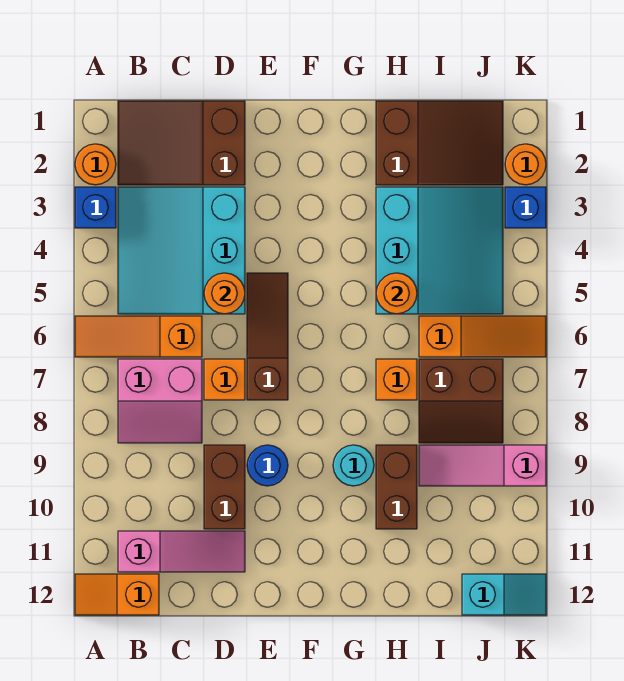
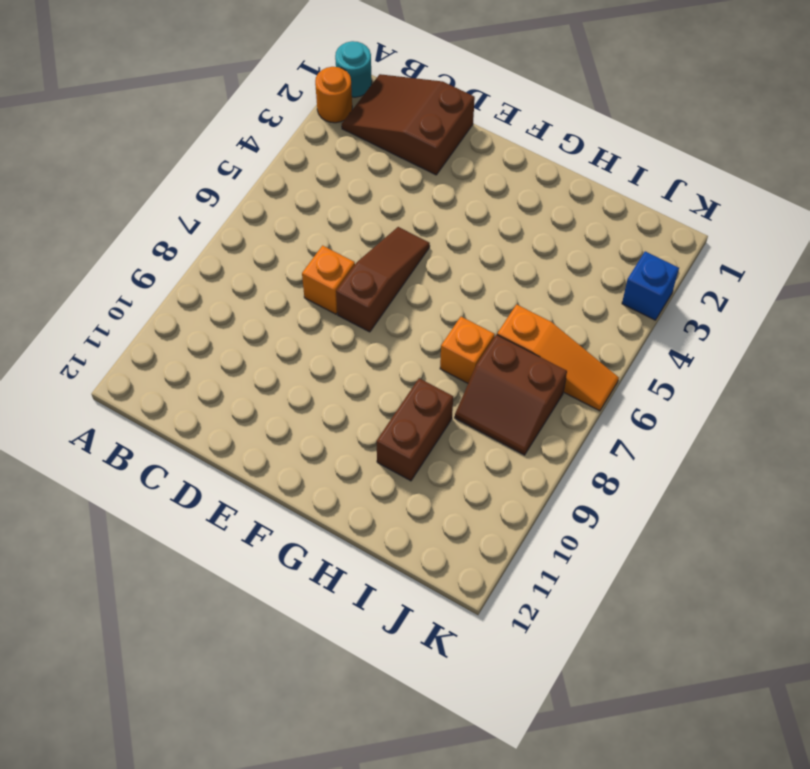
cyan 1x1 round brick [335,41,372,97] -> cyan 1x1 round brick moved to [333,445,374,486]
none -> blue 1x1 brick [75,187,116,228]
none -> orange 1x3 slope [75,316,202,357]
none -> orange 1x2 slope [75,574,159,615]

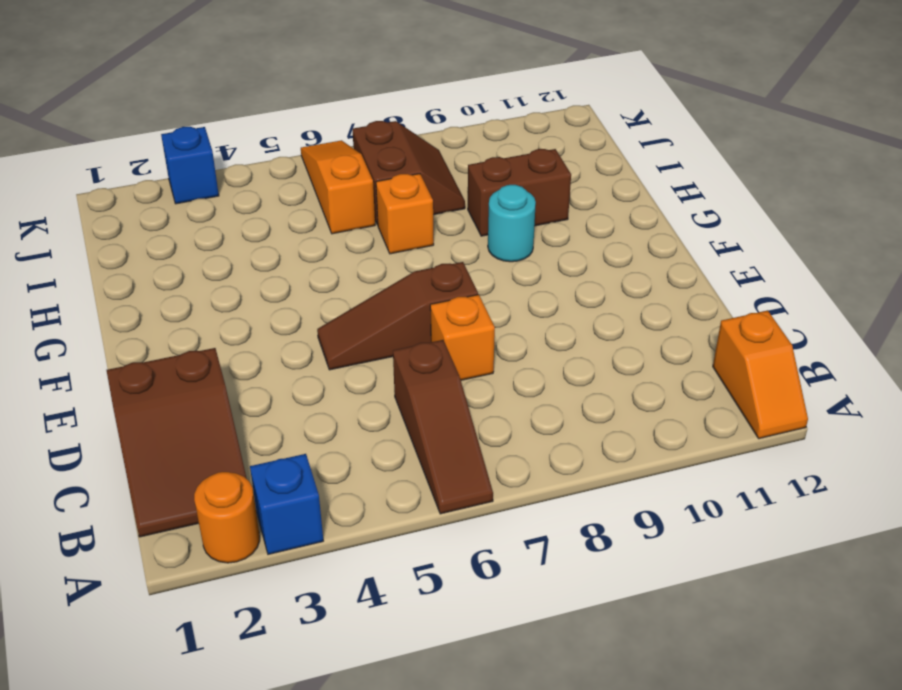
brown 1x3 slope [393,340,493,514] -> orange 1x3 slope [75,316,202,357]
none -> cyan 3x3 slope [118,187,245,314]
none -> pink 2x2 slope [118,359,202,443]
none -> pink 1x3 slope [118,531,245,572]

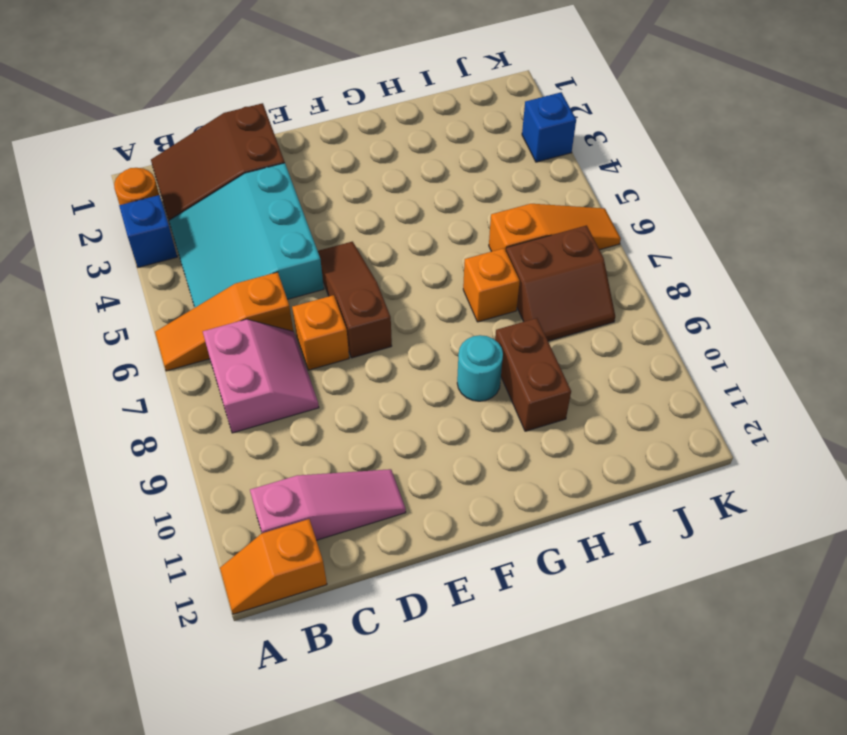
pink 2x2 slope [203,319,319,433] -> pink 2x2 slope turned to [118,359,202,443]
none -> brown 1x2 brick [204,445,245,529]
none -> blue 1x1 round brick [247,445,288,486]
none -> brown 2x3 slope [376,101,503,185]

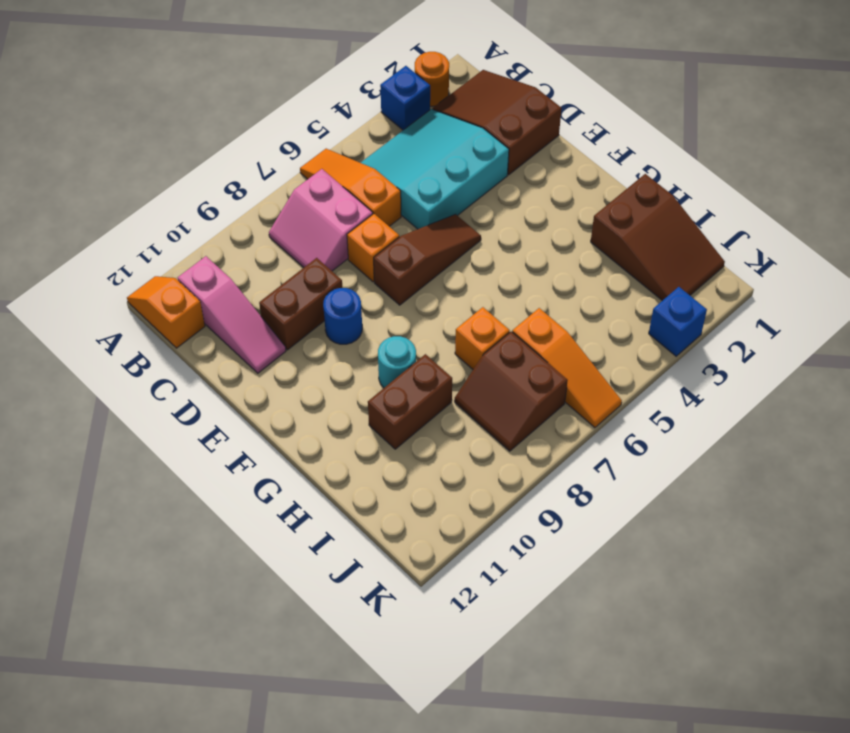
none -> cyan 3x3 slope [376,187,503,314]
none -> pink 1x3 slope [419,445,546,486]
none -> cyan 1x2 slope [462,574,546,615]

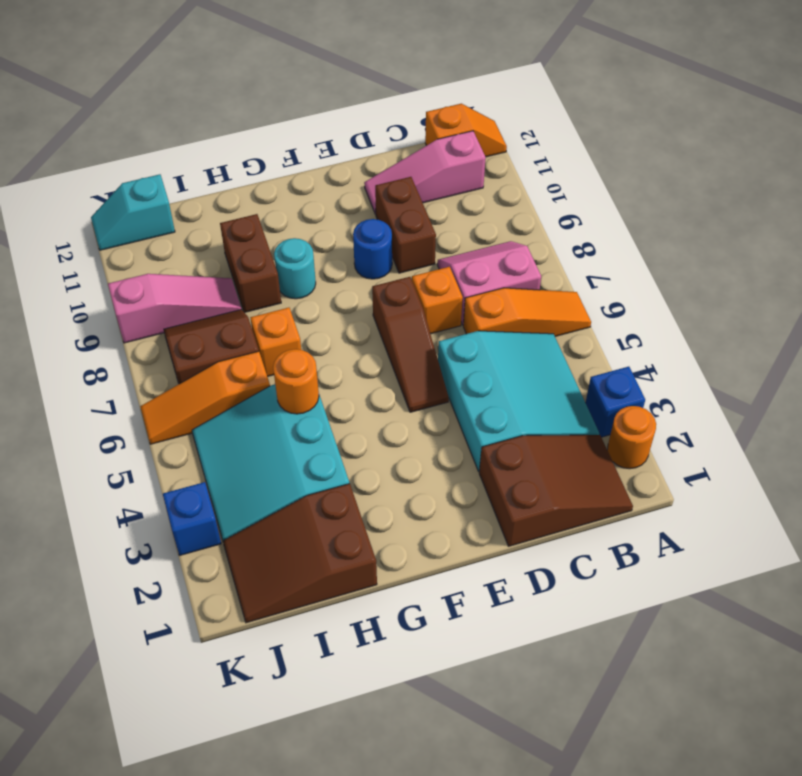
none -> orange 1x1 round brick [505,144,546,185]
none -> orange 1x1 round brick [204,273,245,314]

